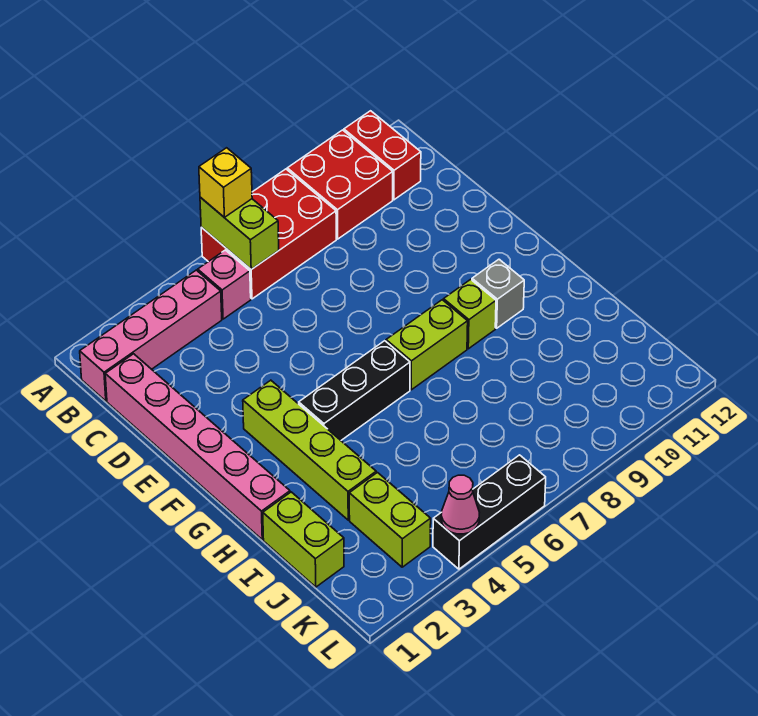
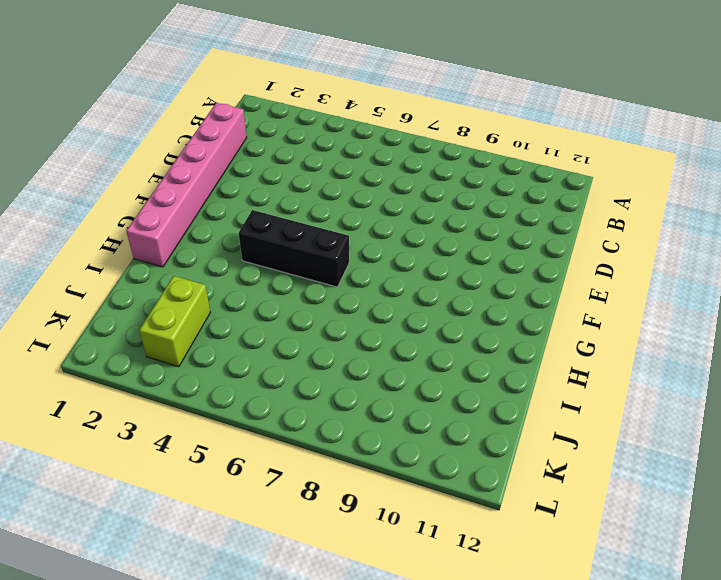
none -> red 2x3 brick [201,169,336,299]
none -> red 2x2 brick [287,130,393,239]
none -> red 1x2 brick [344,111,421,200]

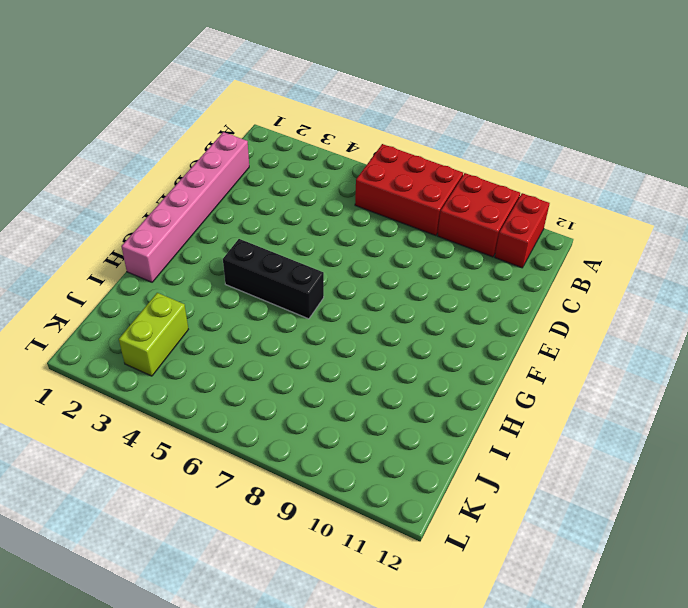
none -> pink 1x4 brick [80,270,222,401]
none -> pink 1x1 brick [198,250,251,319]
none -> lime 1x4 brick [243,380,376,520]

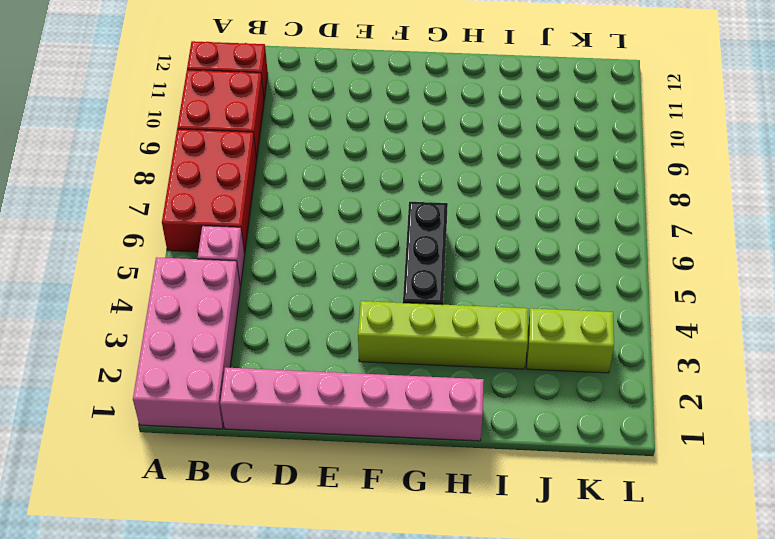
pink 2x4 brick [133,257,240,429] -> pink 1x4 brick [80,270,222,401]
none -> lime 1x2 brick [386,300,468,390]
none -> lime 1x1 brick [444,279,496,349]
none -> grey 1x1 brick [472,259,524,328]

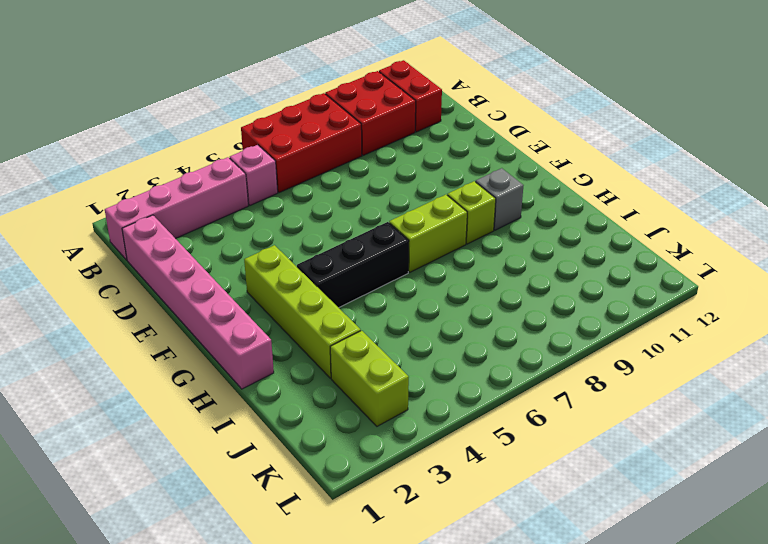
none -> lime 1x2 brick [263,492,344,587]
none -> black 1x3 brick [433,455,546,569]
none -> lime 1x2 brick [200,197,279,269]

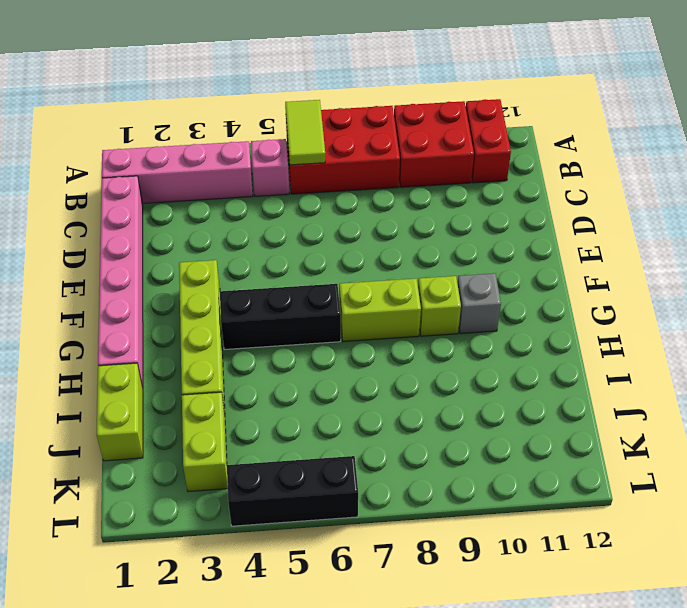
lime 1x2 tile [285,100,325,165] -> lime 1x2 brick [200,197,279,269]
none -> pink 1x1 cone [441,475,480,534]
none -> yellow 1x1 brick [199,148,252,217]

